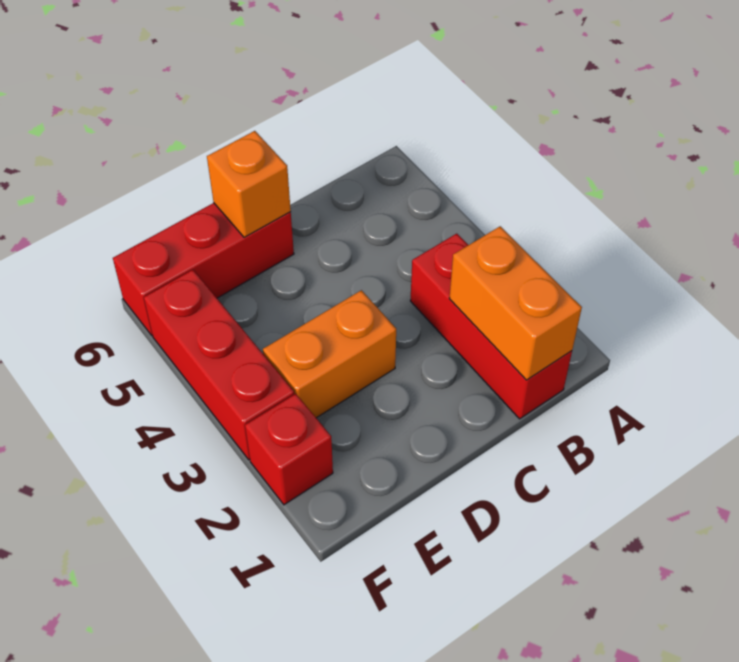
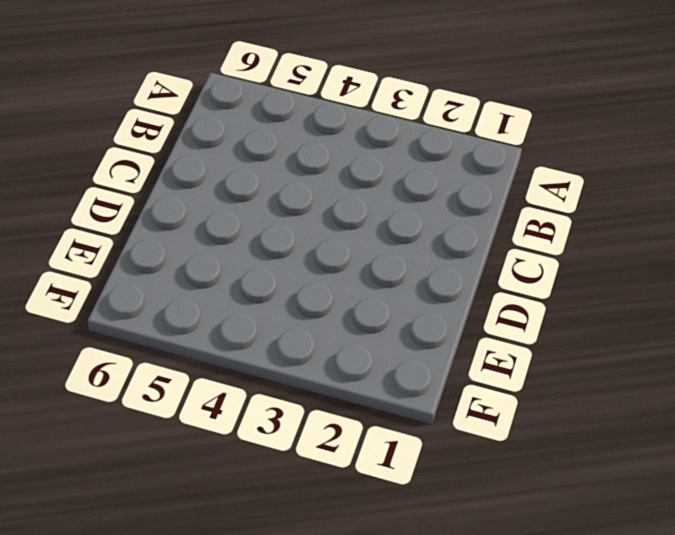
none -> red 1x3 brick [410,234,572,419]
none -> orange 1x2 brick [263,290,396,418]

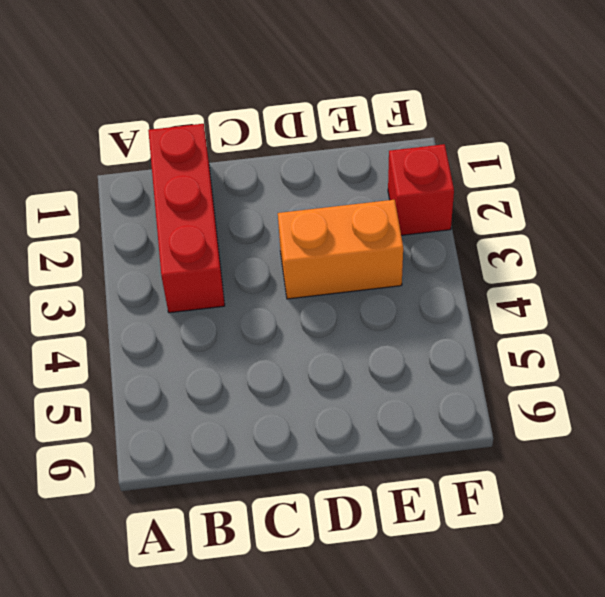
none -> red 1x3 brick [113,203,294,335]
none -> red 1x3 brick [144,270,294,460]

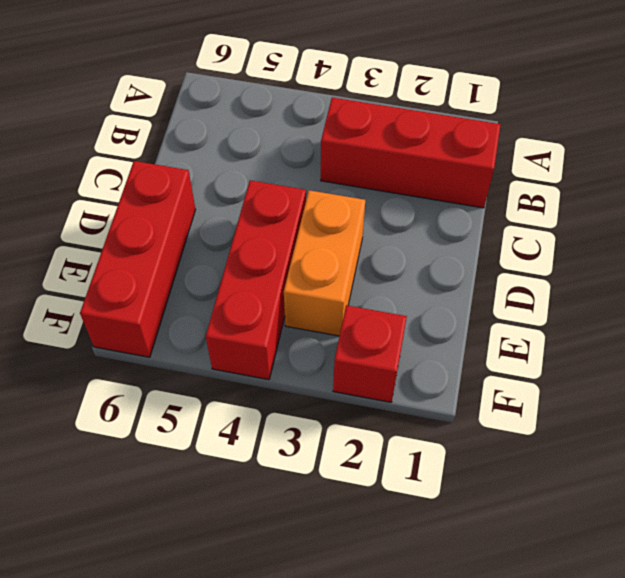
red 1x3 brick [206,180,306,380] -> red 1x3 brick turned to [144,270,294,460]
none -> orange 1x2 brick [449,226,582,380]
none -> orange 1x1 brick [207,131,291,237]

